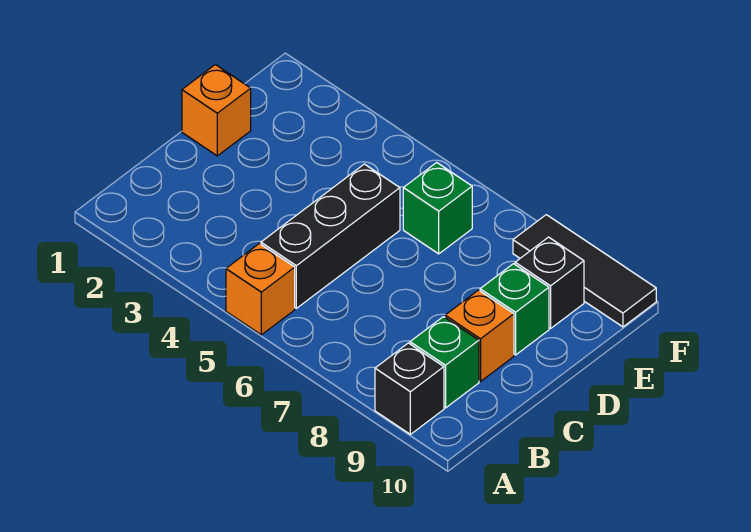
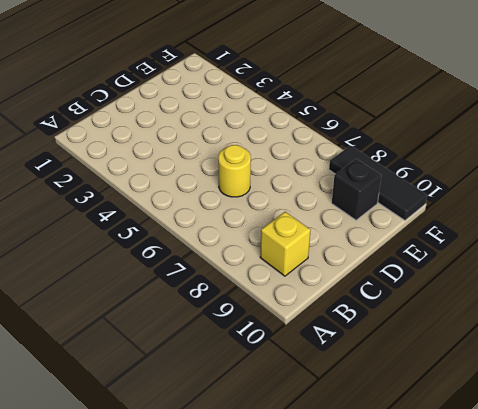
yellow 1x1 brick [260,212,311,276] -> green 1x1 brick [410,317,479,408]
yellow 1x1 round brick [218,145,251,197] -> none
none -> orange 1x1 brick [226,244,295,335]
none -> black 1x1 brick [375,343,444,434]

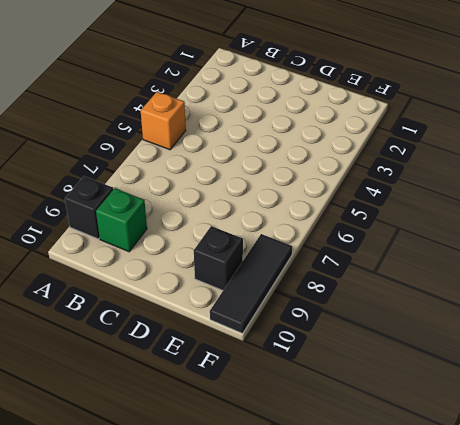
none -> black 1x3 brick [261,164,400,308]
none -> orange 1x1 brick [445,290,514,381]

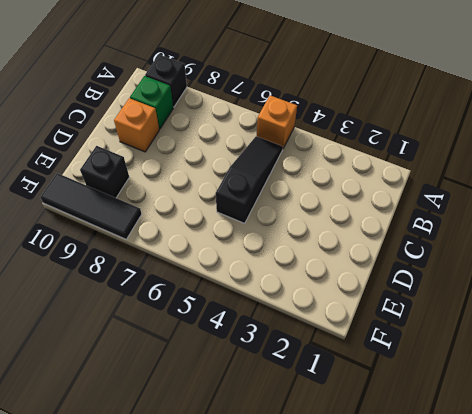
black 1x3 slope [216,136,283,223] -> black 1x3 brick [261,164,400,308]
none -> orange 1x1 brick [182,65,251,156]
none -> green 1x1 brick [480,264,549,355]

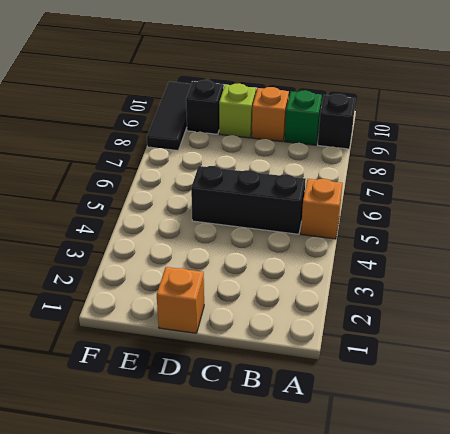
lime 1x1 brick [219,83,256,138] -> green 1x1 brick [480,264,549,355]
none -> green 1x1 brick [403,163,472,254]

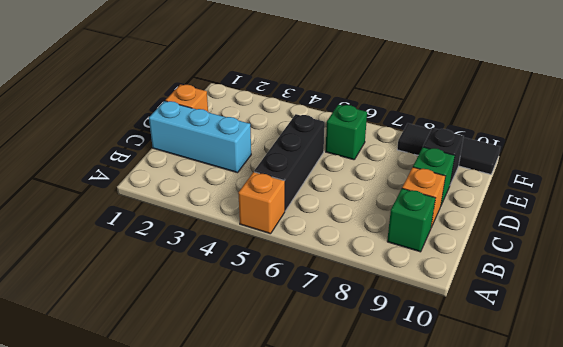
cyan 1x3 brick [149,101,251,173] -> none
none -> black 1x1 brick [375,343,444,434]

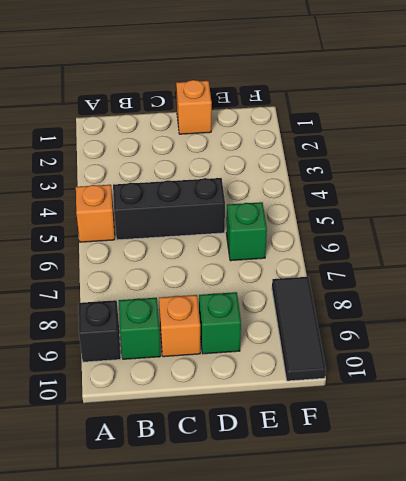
none -> black 1x1 brick [515,237,584,328]

